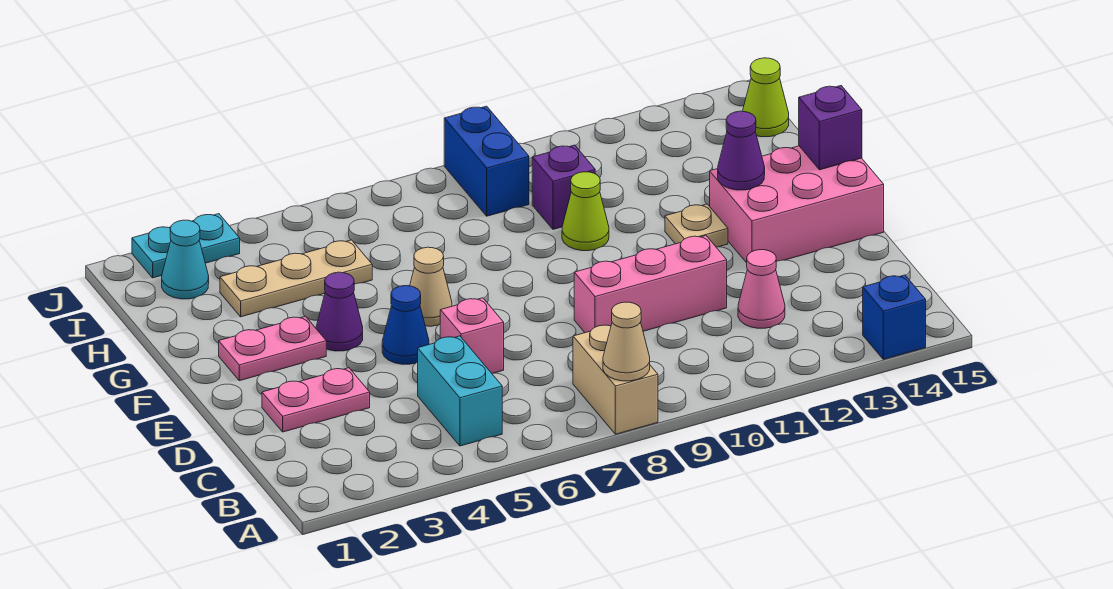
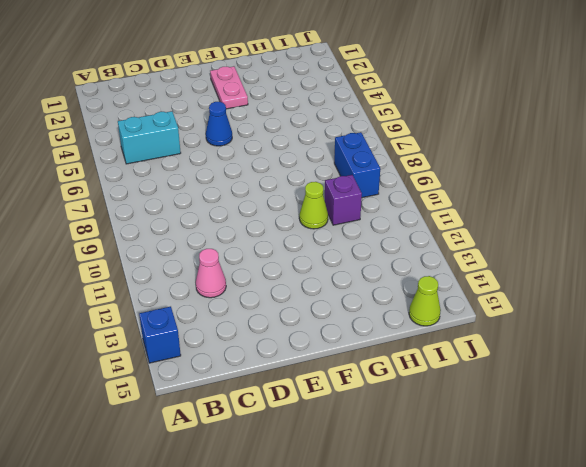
blue 1x2 brick [334,132,380,198] -> blue 1x2 brick turned to [444,106,529,216]
none -> tan 1x2 brick [573,325,658,434]
none -> pink 1x2 plate [262,368,370,432]
none -> pink 1x1 brick [440,298,504,373]

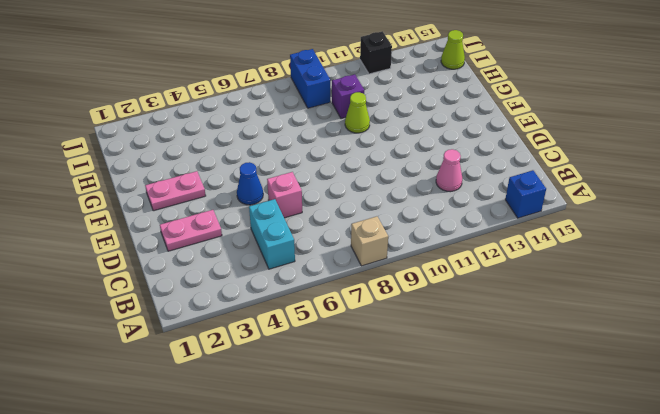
tan 1x1 brick [351,216,388,266] -> tan 1x2 brick [573,325,658,434]
black 1x1 brick [360,31,392,74] -> none
none -> pink 1x3 brick [574,236,727,333]
none -> pink 2x3 brick [710,146,884,263]
none -> purple 1x1 cone [316,272,363,351]

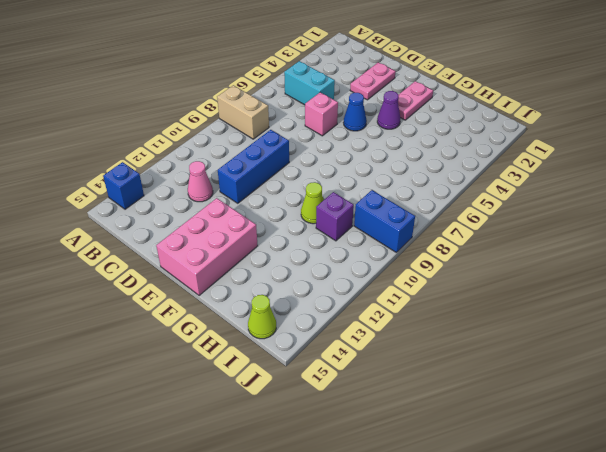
blue 1x3 brick [218,130,289,203] -> pink 1x3 brick [574,236,727,333]
none -> tan 1x1 cone [410,247,452,326]
none -> tan 1x1 plate [665,204,728,247]
none -> tan 1x3 plate [220,240,372,317]

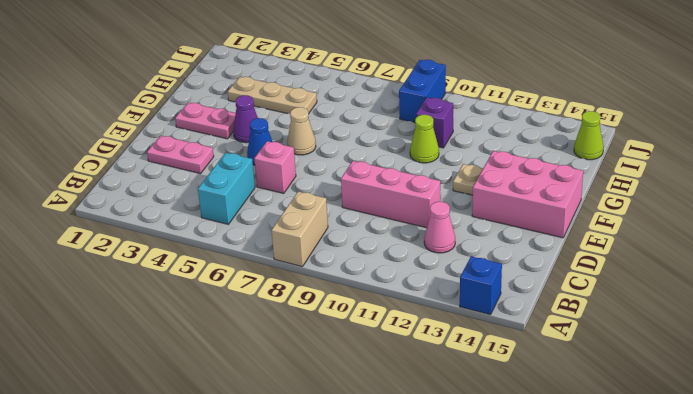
none -> cyan 1x1 cone [162,220,209,299]
none -> cyan 1x2 plate [132,214,240,278]
none -> tan 1x1 cone [603,302,650,381]

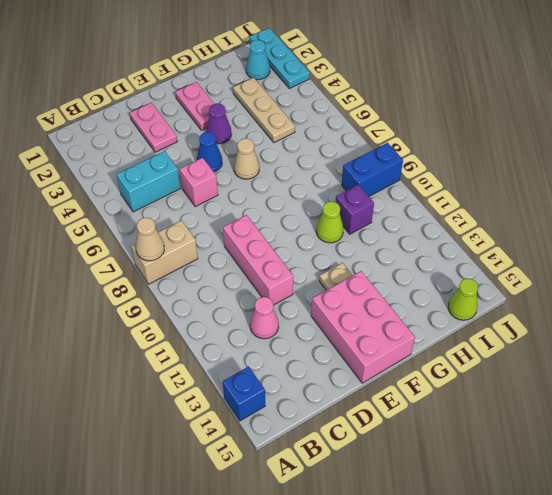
cyan 1x3 plate [250,28,310,88] -> cyan 1x2 plate [132,214,240,278]
none -> purple 1x1 cone [718,111,765,190]
none -> purple 1x1 brick [799,86,862,170]

